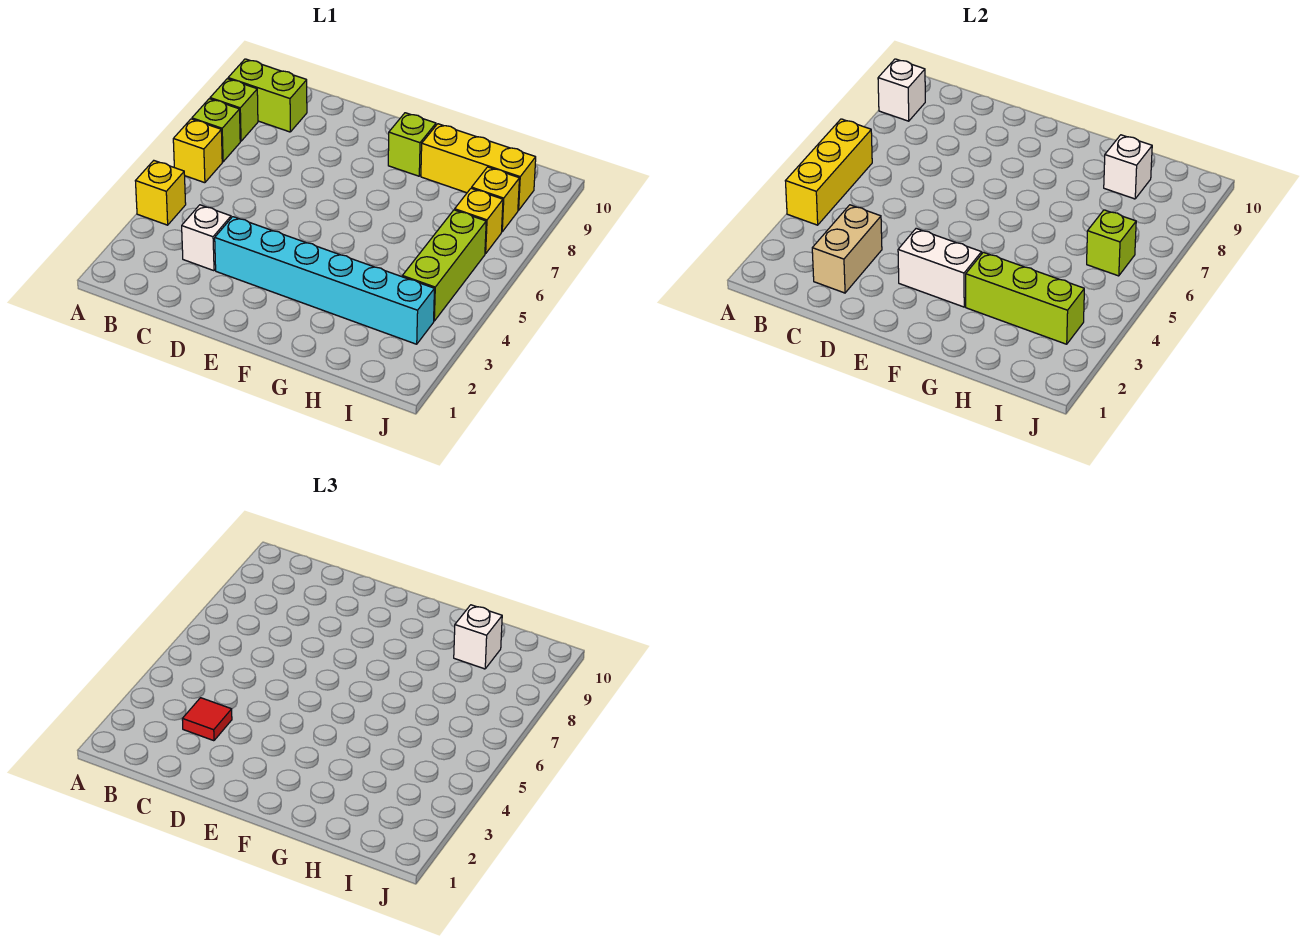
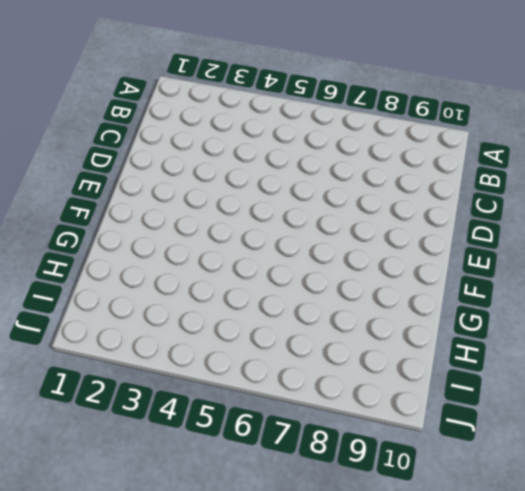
none -> yellow 1x1 brick [136,161,186,225]
none -> yellow 1x1 brick [173,119,222,183]
none -> lime 1x1 brick [192,99,240,162]

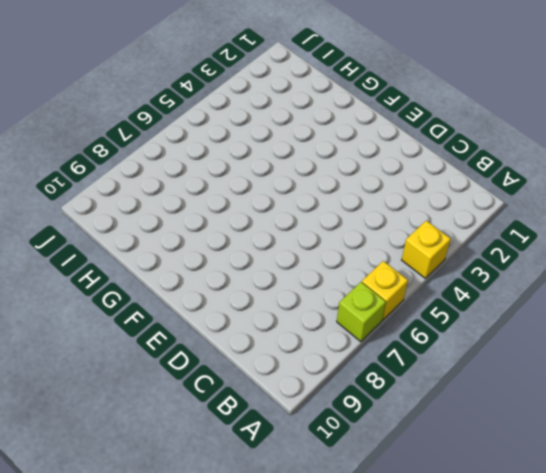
none -> lime 1x1 brick [210,79,258,141]
none -> lime 1x2 brick [228,59,307,132]
none -> white 1x1 brick [182,205,231,271]

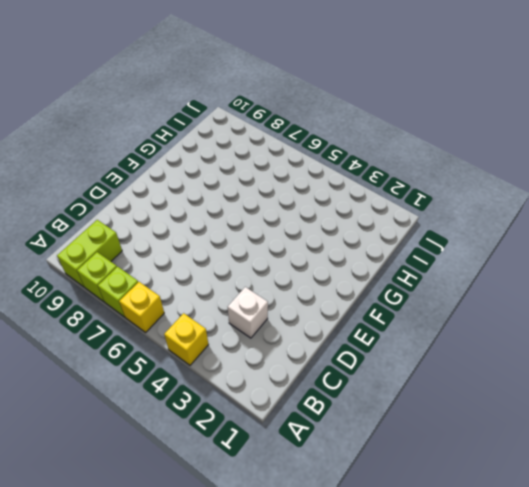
none -> cyan 1x6 brick [215,217,434,344]
none -> lime 1x1 brick [388,113,436,176]
none -> yellow 1x3 brick [421,124,536,210]

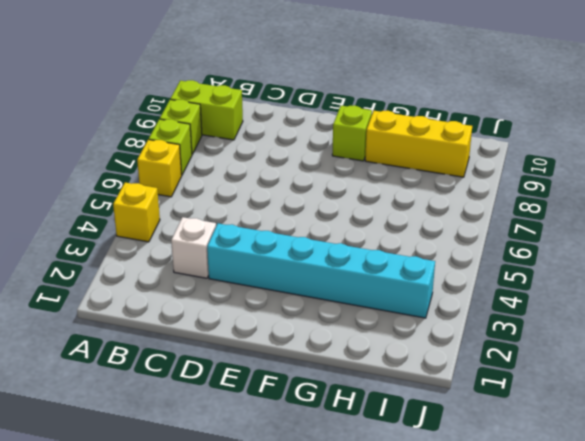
none -> lime 1x3 brick [402,210,486,321]
none -> yellow 1x1 brick [455,188,503,254]
none -> yellow 1x1 brick [472,167,519,232]

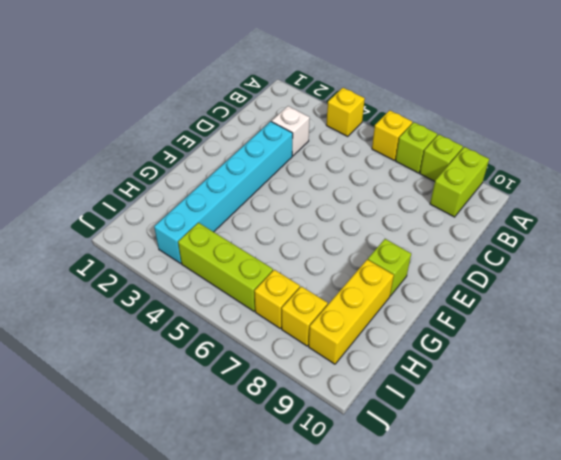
none -> yellow 1x3 brick [786,119,872,225]
none -> white 1x1 brick [878,59,925,121]
none -> tan 1x2 brick [812,205,882,293]

